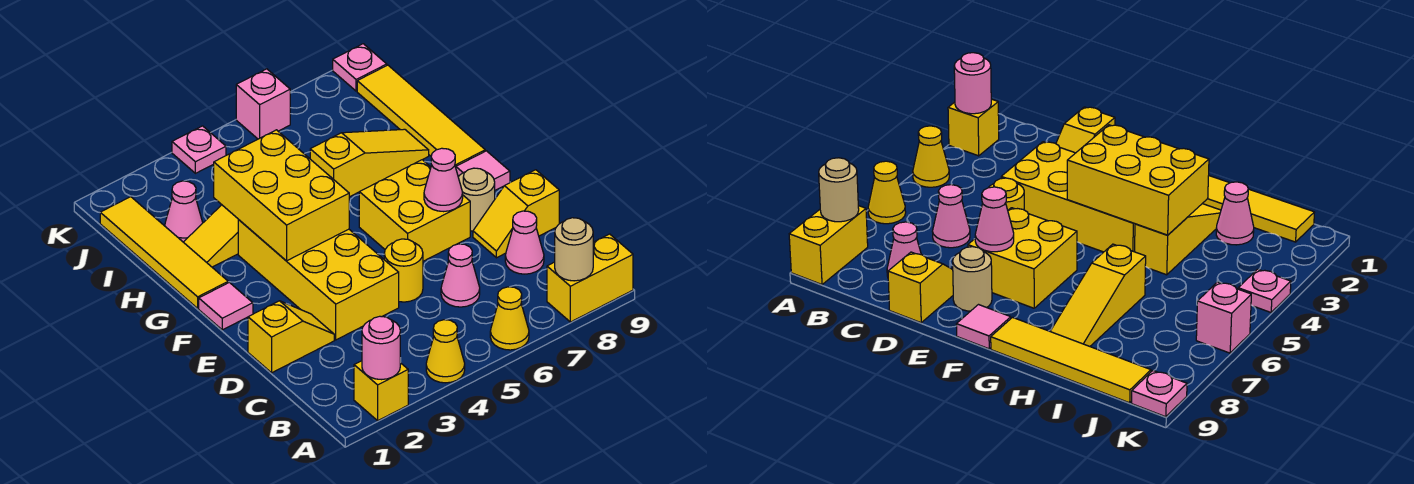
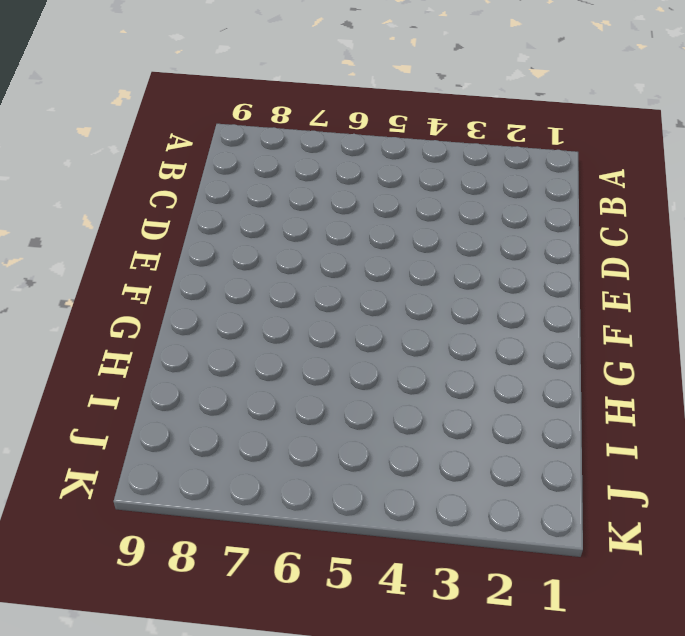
none -> yellow 1x1 brick [354,361,408,421]
none -> yellow 1x1 cone [426,320,465,383]
none -> yellow 1x1 cone [490,287,529,350]

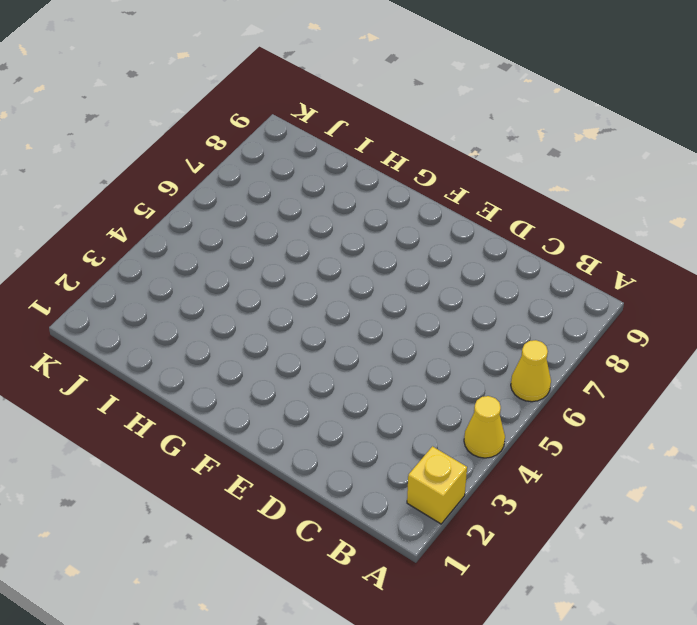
none -> yellow 1x2 brick [547,234,633,322]
none -> pink 1x1 cone [441,244,480,307]
none -> pink 1x1 cone [505,211,544,274]

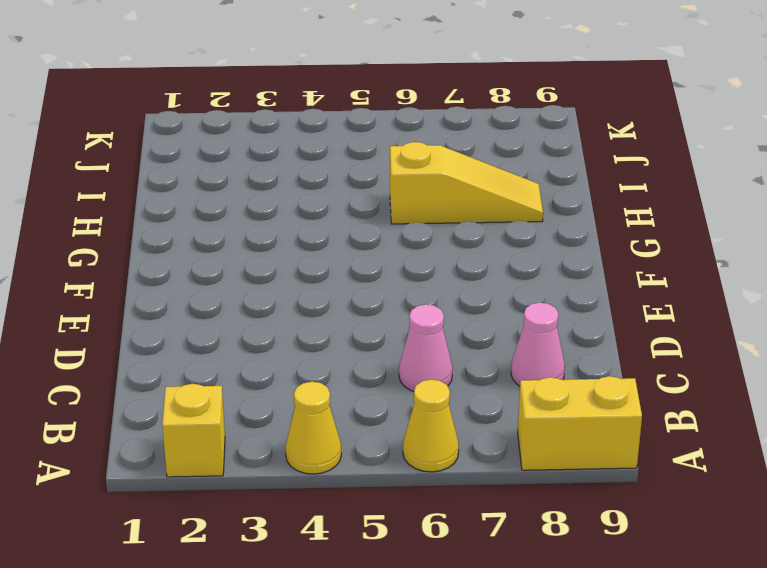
none -> yellow 1x2 slope [248,301,334,373]
none -> yellow 2x4 brick [238,220,399,340]
none -> yellow 1x1 round brick [384,239,423,302]

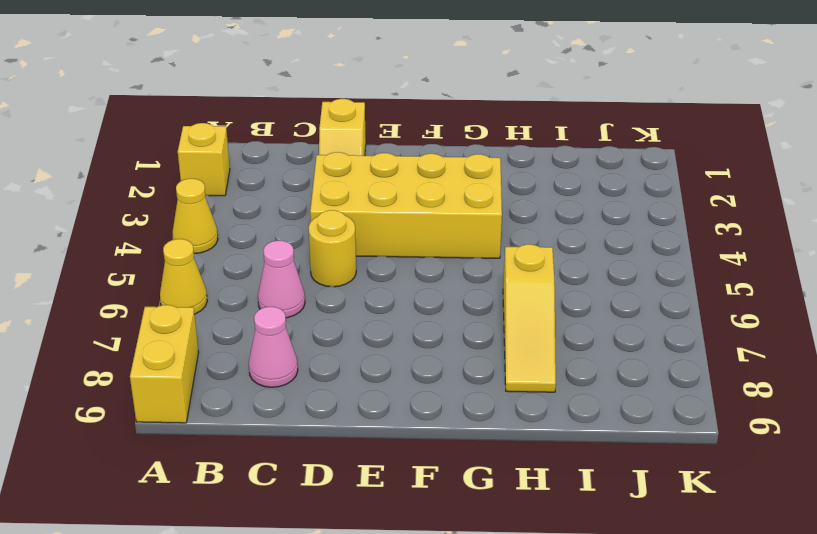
none -> yellow 1x2 slope [473,170,559,258]
none -> yellow 2x2 brick [359,160,470,261]
none -> tan 1x1 round brick [458,168,495,231]

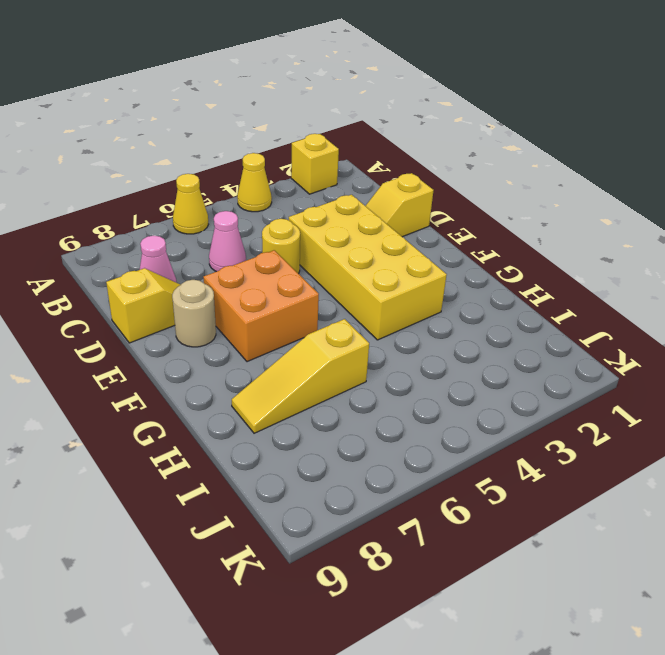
orange 2x2 brick [203,250,319,362] -> yellow 2x2 brick [359,160,470,261]
none -> yellow 1x2 brick [547,234,633,322]
none -> pink 1x1 tile [199,282,253,330]
none -> pink 1x1 tile [456,151,510,190]

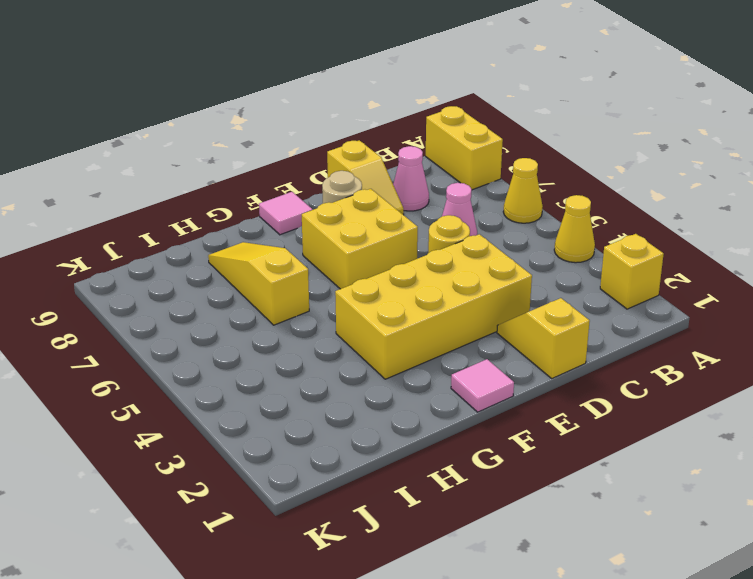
none -> yellow 1x4 tile [100,197,228,308]
none -> yellow 1x4 tile [357,65,485,167]
none -> yellow 1x3 slope [184,205,239,267]

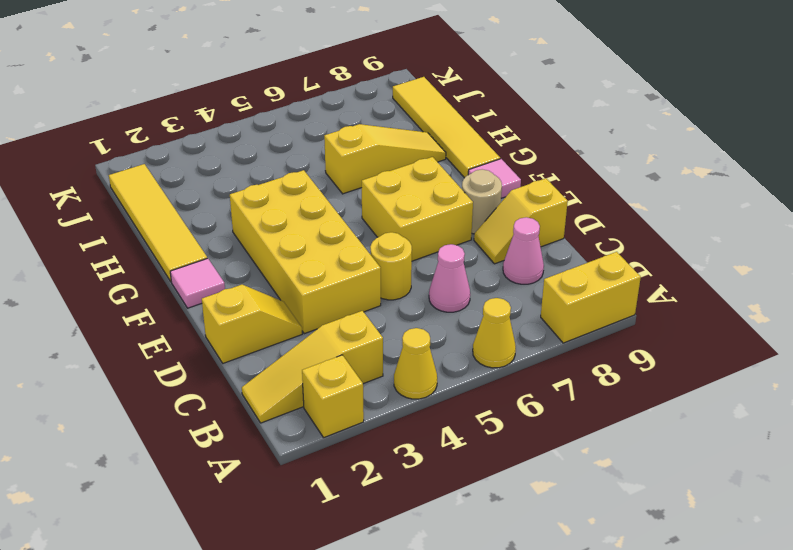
yellow 1x3 slope [242,311,383,423] -> yellow 1x3 slope moved to [184,205,239,267]
none -> pink 1x1 cone [165,181,203,242]
none -> pink 1x1 plate [172,126,226,173]
none -> pink 1x1 brick [236,69,290,139]

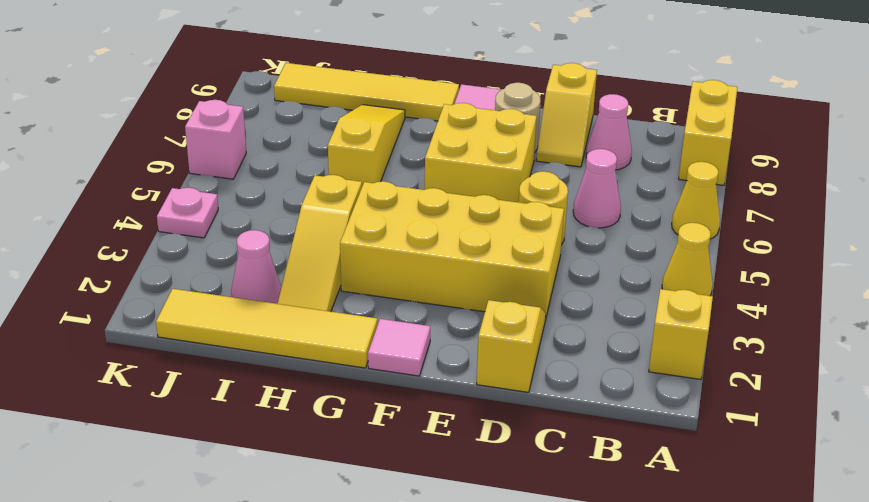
none -> pink 1x1 plate [333,44,387,91]
none -> pink 1x1 round brick [362,316,400,380]
none -> tan 1x1 round brick [555,218,593,281]

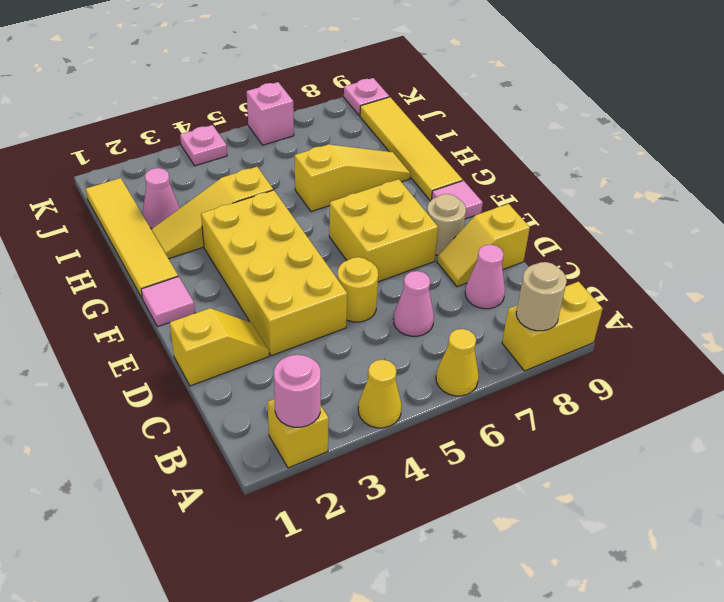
none -> pink 1x1 cone [424,148,463,212]
none -> yellow 2x3 brick [214,130,349,261]

